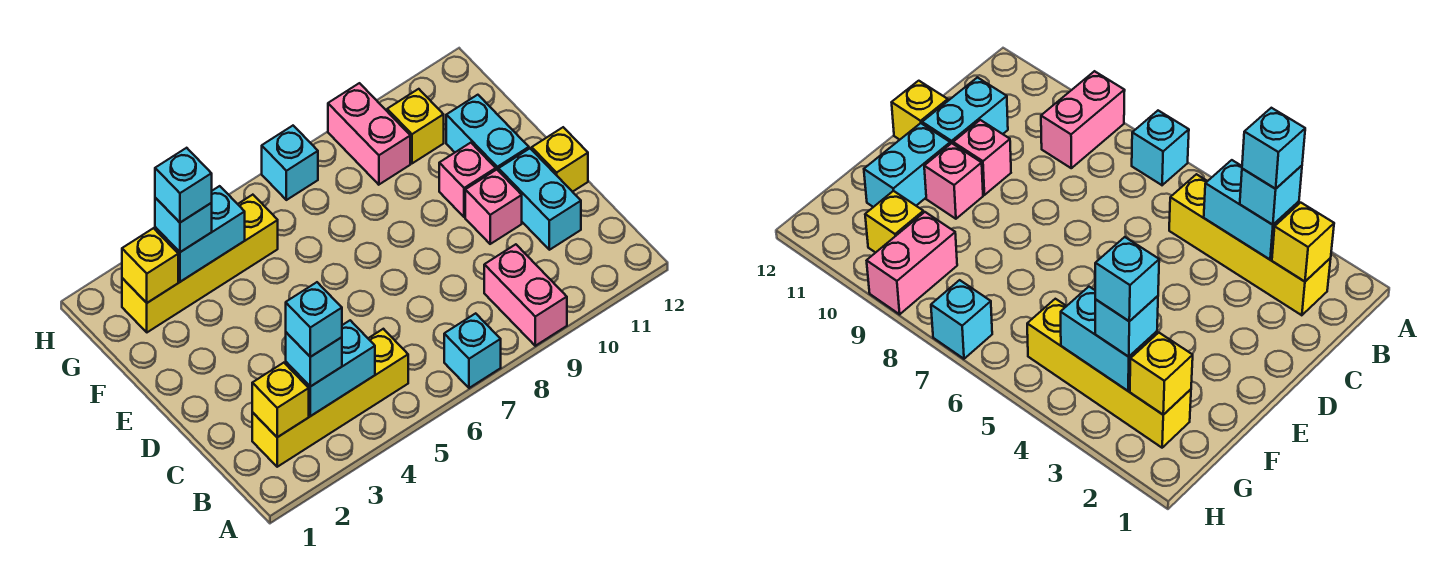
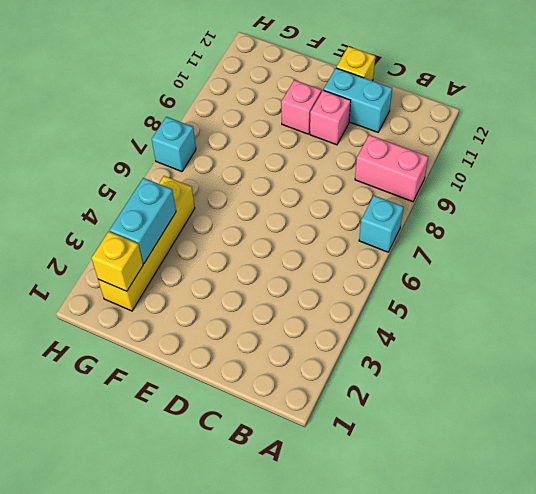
none -> yellow 1x4 brick [252,329,408,467]
none -> cyan 1x2 brick [446,95,529,171]
none -> pink 1x2 brick [328,83,410,185]

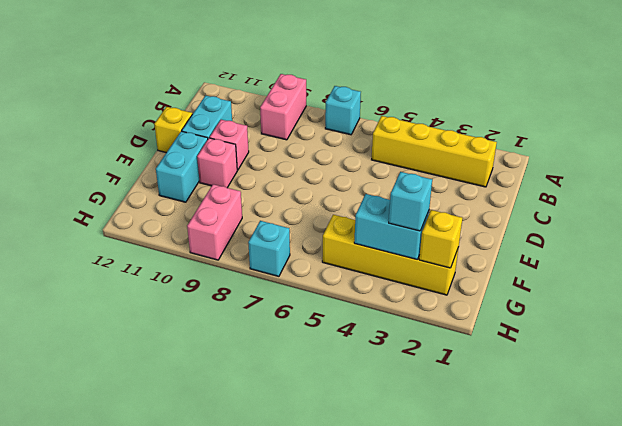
none -> yellow 1x1 brick [387,89,444,163]
none -> yellow 1x1 brick [252,363,309,437]
none -> cyan 1x2 brick [286,320,375,416]

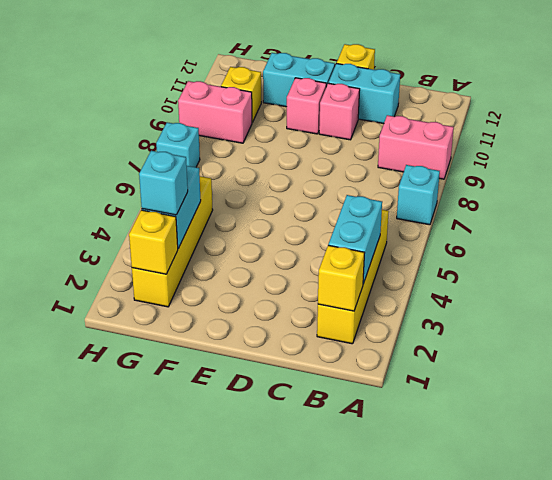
none -> cyan 1x1 brick [286,332,342,387]
none -> cyan 1x1 brick [286,282,342,357]
none -> cyan 1x1 brick [155,148,212,222]

